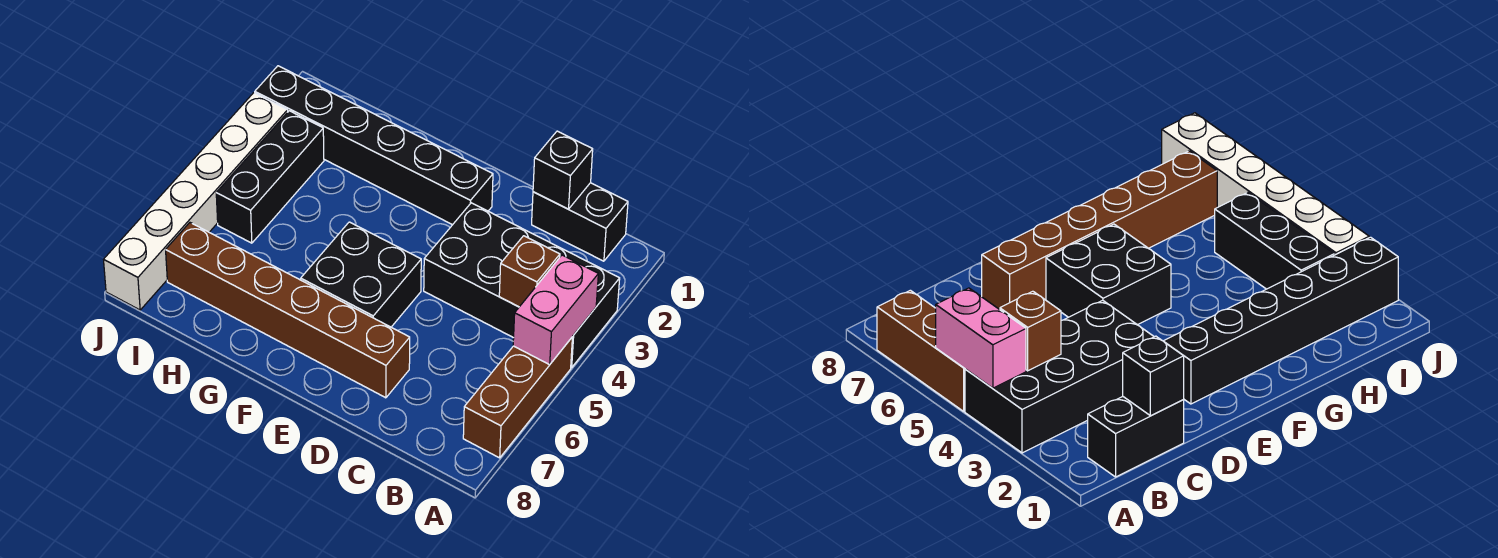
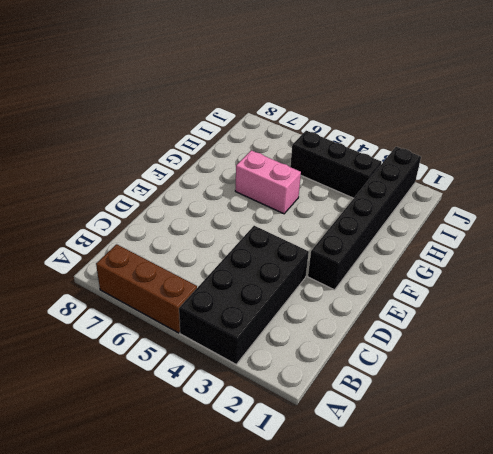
pink 1x2 brick [235,150,301,214] -> pink 1x2 brick moved to [513,255,598,365]
none -> black 1x2 brick [532,183,628,261]
none -> brown 1x6 brick [166,223,410,398]

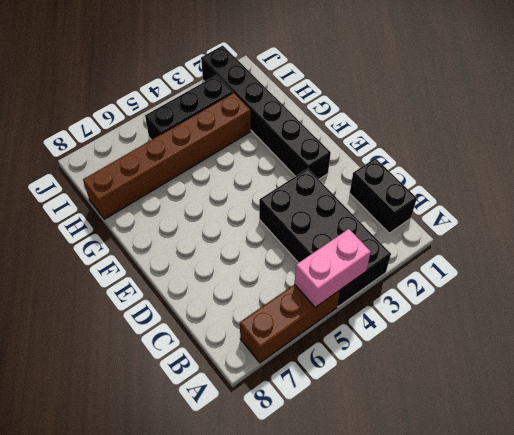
brown 1x6 brick [83,93,251,219] -> brown 1x6 brick turned to [166,223,410,398]
none -> black 2x2 brick [301,222,421,327]
none -> white 1x6 brick [104,93,288,310]

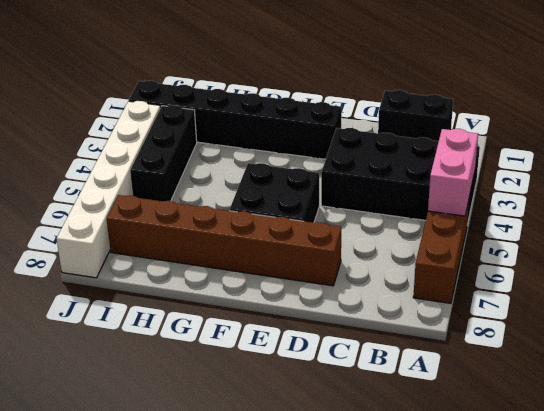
none -> brown 1x1 brick [499,236,560,307]
none -> black 1x1 brick [533,131,593,209]

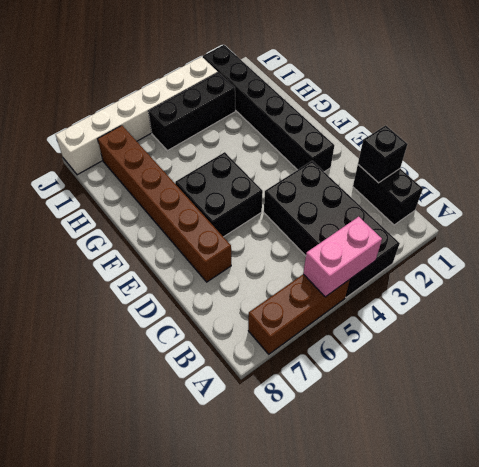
none -> brown 1x1 brick [499,236,560,307]

